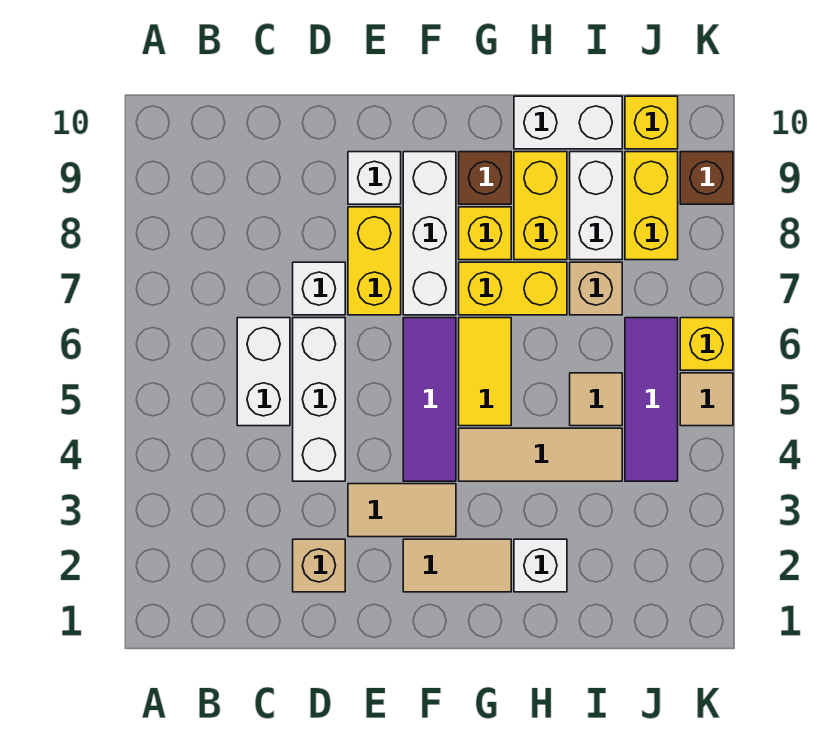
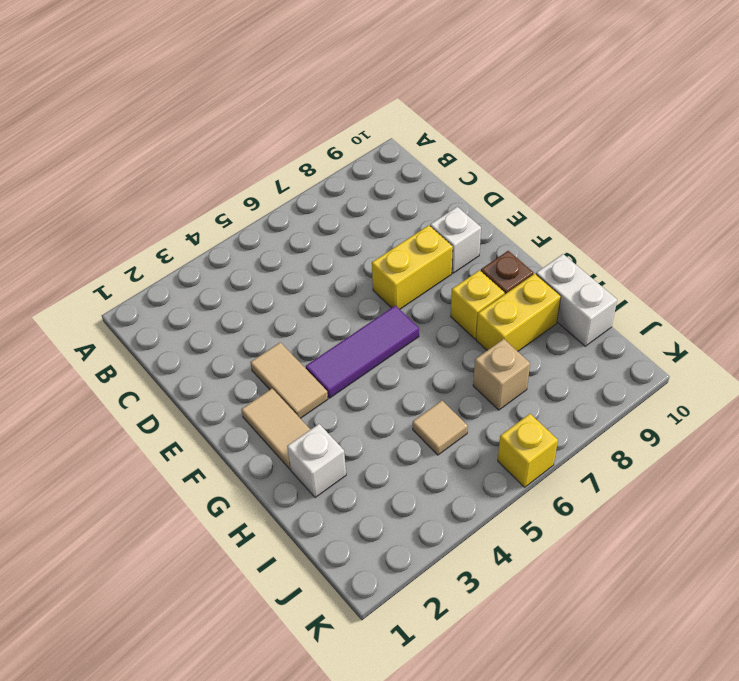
none -> white 1x2 brick [237,318,290,426]
none -> tan 1x1 brick [293,539,345,592]
none -> white 1x3 brick [293,318,345,481]

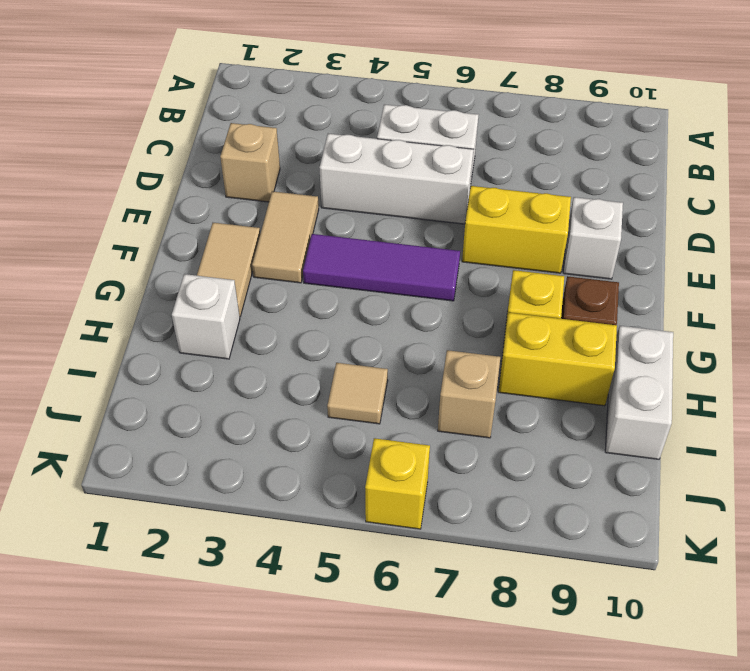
none -> white 1x1 brick [293,262,345,315]
none -> white 1x3 brick [403,152,456,315]
none -> tan 1x3 tile [459,428,622,481]

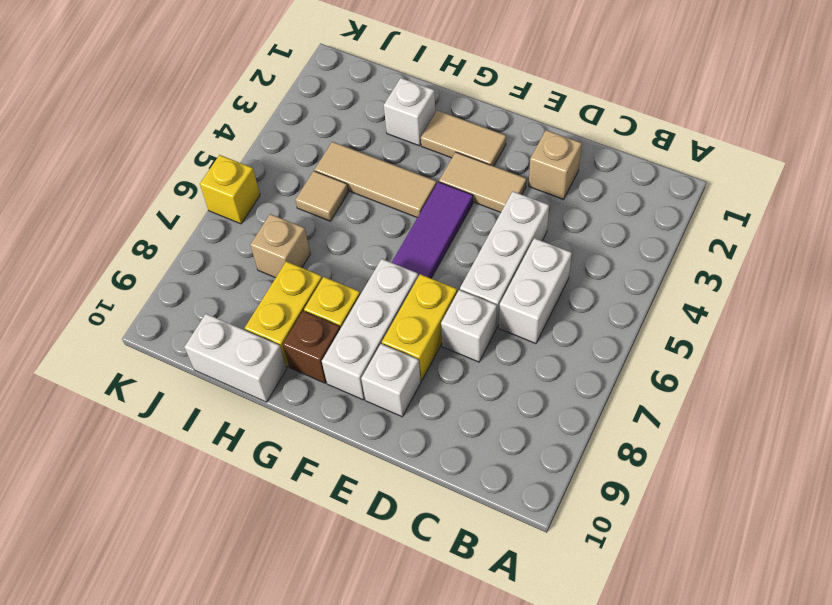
none -> yellow 1x2 tile [459,318,511,426]
none -> yellow 1x2 brick [459,262,567,315]
none -> white 1x2 brick [570,152,622,260]

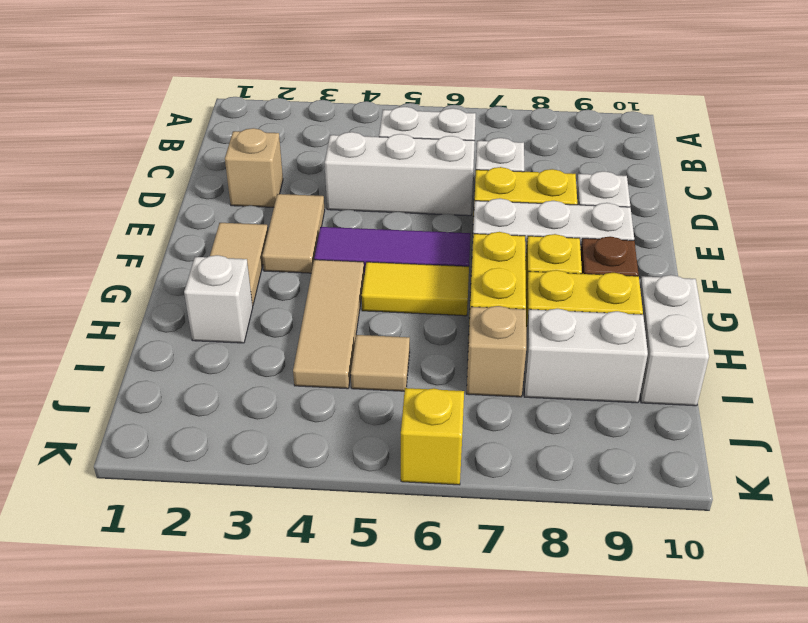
none -> purple 1x3 tile [625,318,678,481]
none -> yellow 1x2 brick [625,152,678,260]
none -> yellow 1x1 brick [625,96,678,149]

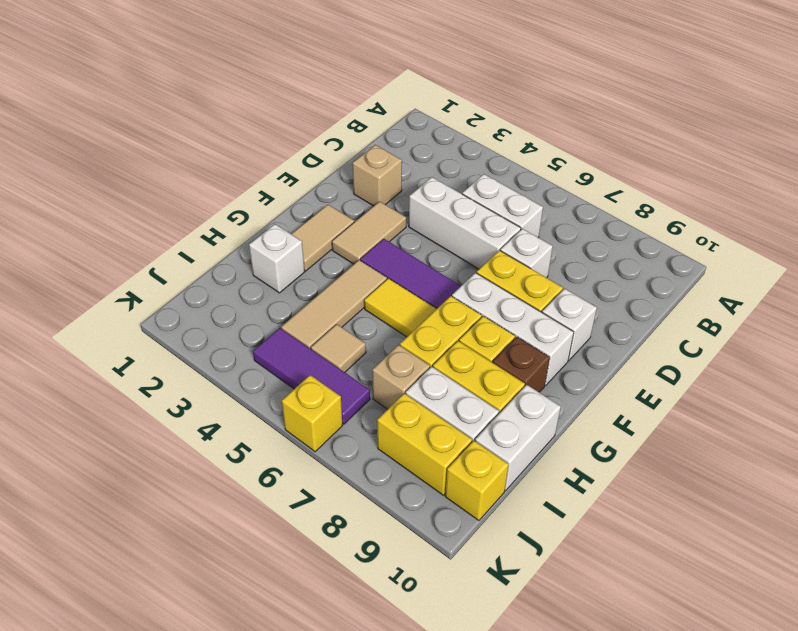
none -> tan 1x1 tile [680,373,733,426]
none -> brown 1x1 brick [680,152,733,204]

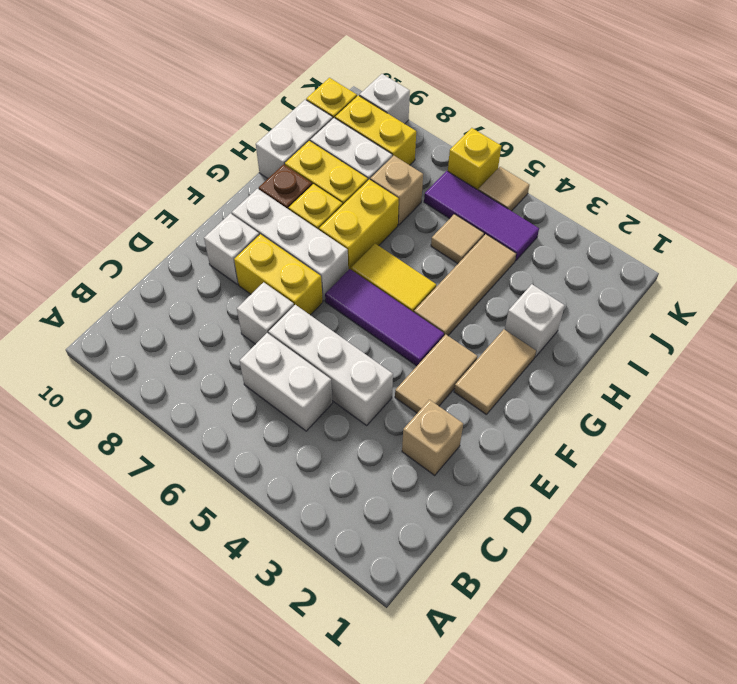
white 1x1 brick [359,74,410,124] -> brown 1x1 brick [680,152,733,204]

